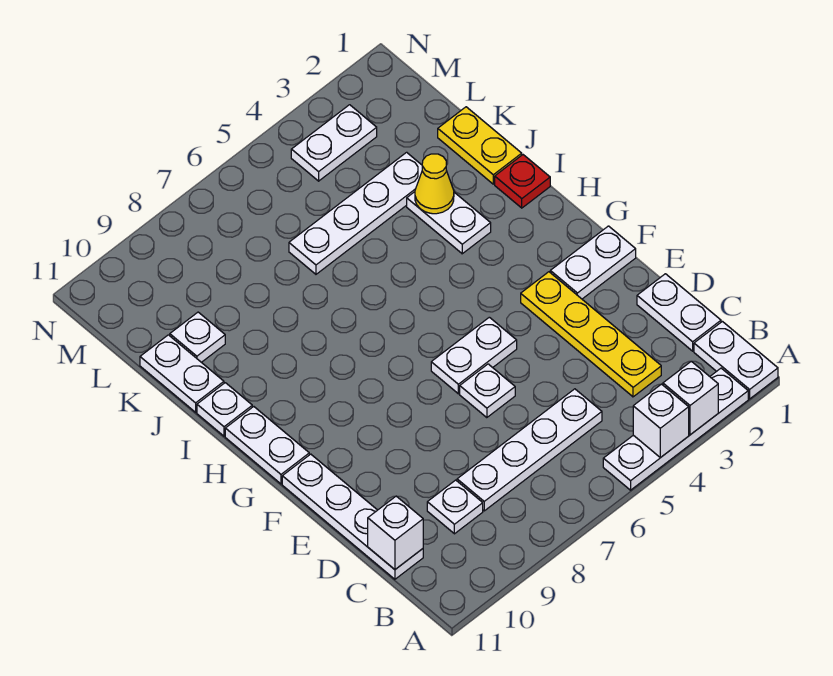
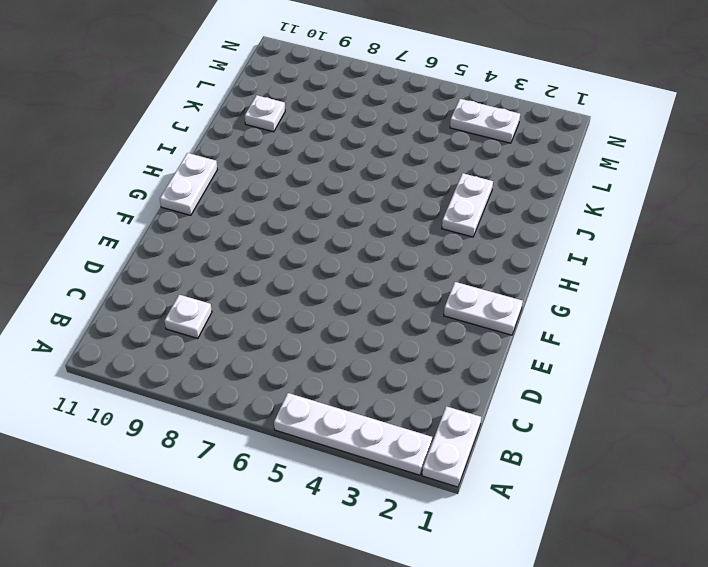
none -> white 1x2 plate [637,274,721,351]
none -> yellow 1x4 plate [521,272,661,397]
none -> white 1x4 plate [457,389,602,511]

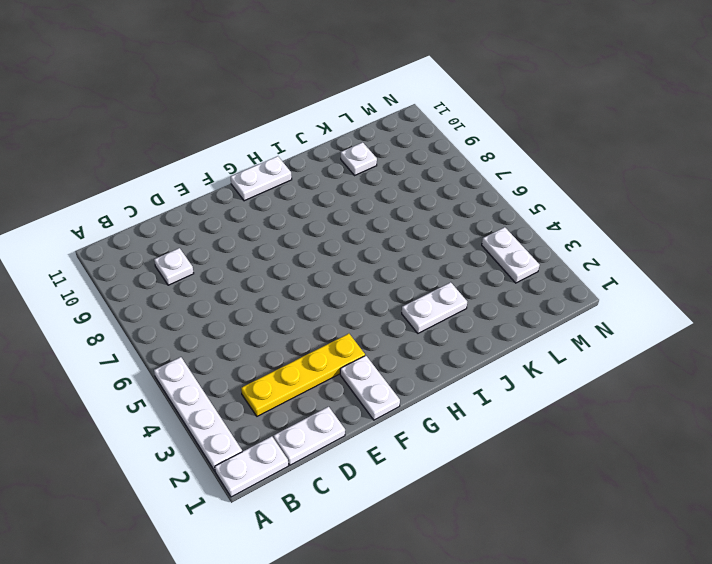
none -> white 1x4 plate [457,389,602,511]
none -> white 1x4 plate [282,454,423,579]
none -> white 1x1 plate [460,364,515,418]

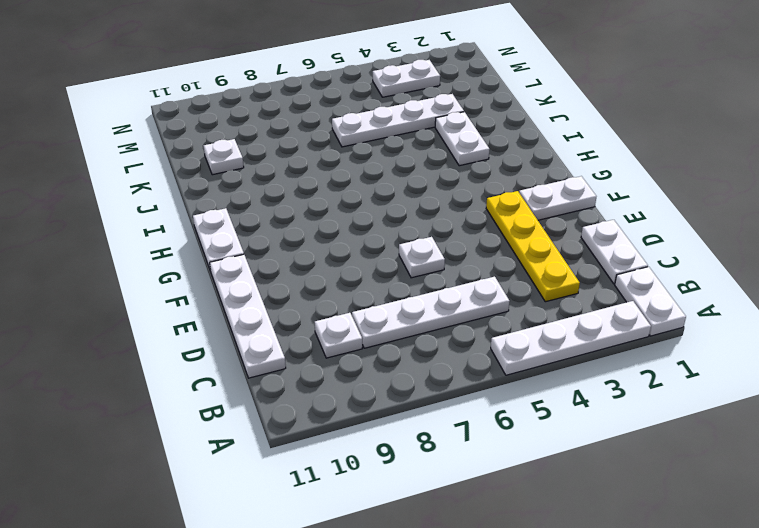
none -> white 1x2 plate [431,317,517,394]
none -> red 1x1 plate [495,155,550,208]
none -> white 1x1 plate [197,383,252,436]

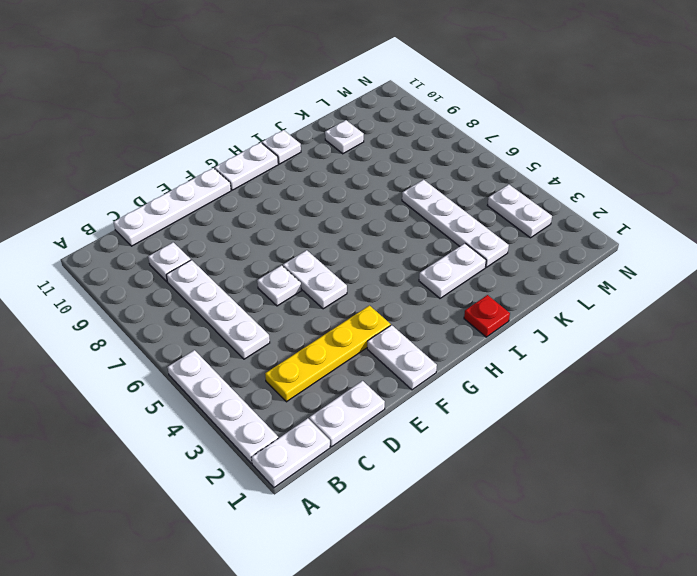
none -> yellow 1x2 plate [438,107,522,184]
none -> white 1x2 plate [140,335,224,412]
none -> white 1x1 brick [663,361,718,435]

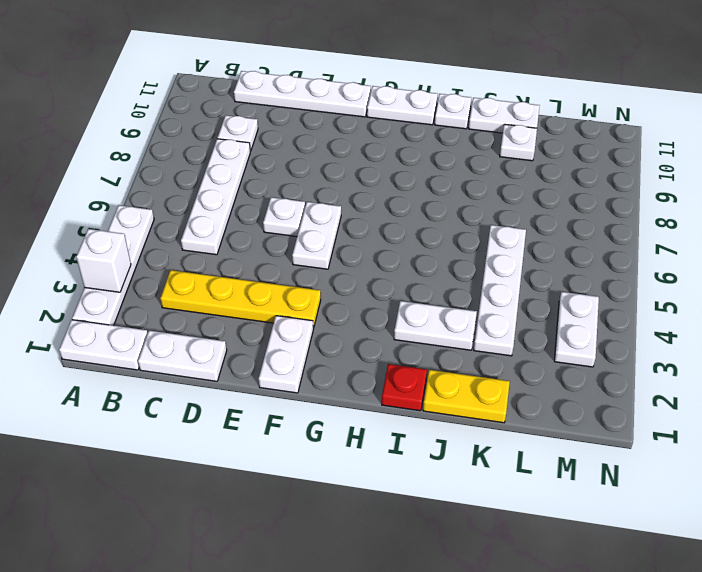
none -> white 1x1 brick [633,384,689,458]
none -> white 1x1 brick [368,496,423,569]
none -> yellow 1x1 cone [415,154,454,214]

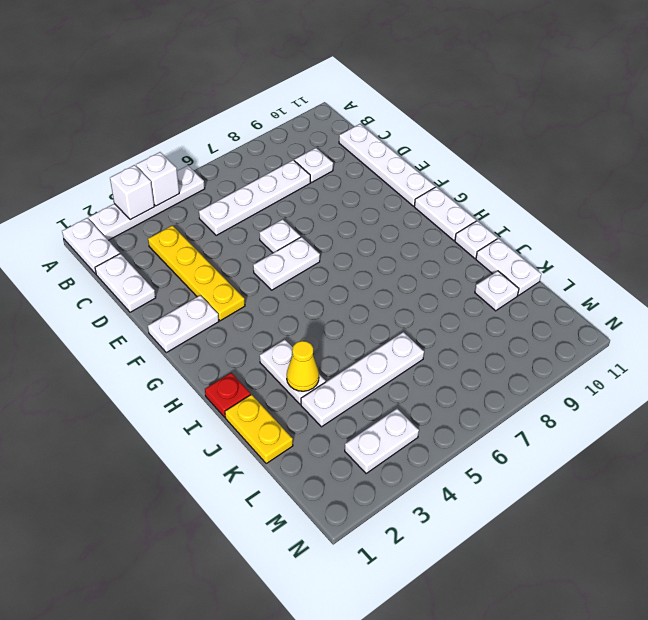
none -> white 1x1 brick [368,496,423,569]

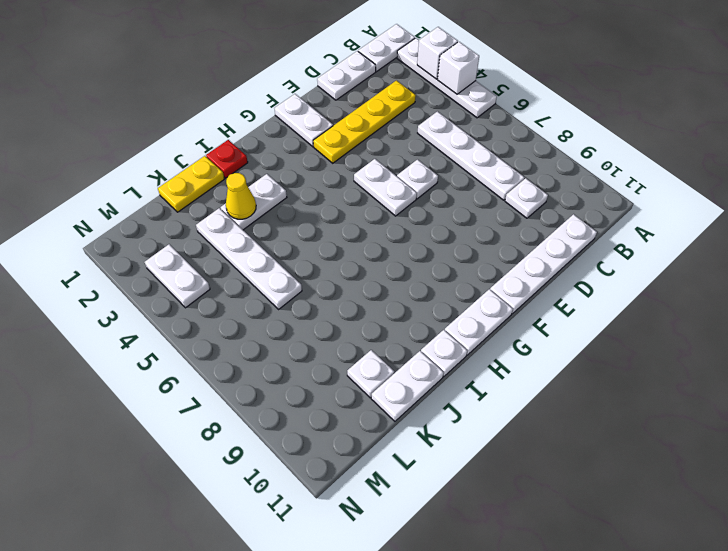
none -> white 1x1 brick [368,496,423,569]

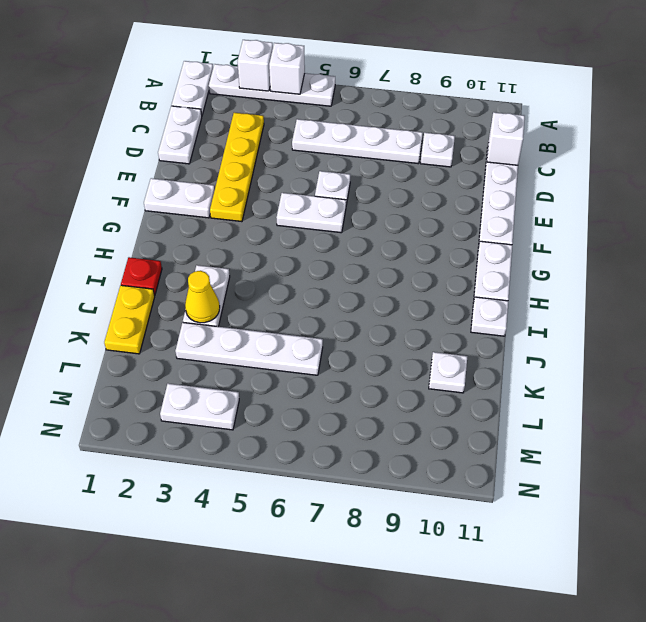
none -> white 1x2 plate [140,335,224,412]

